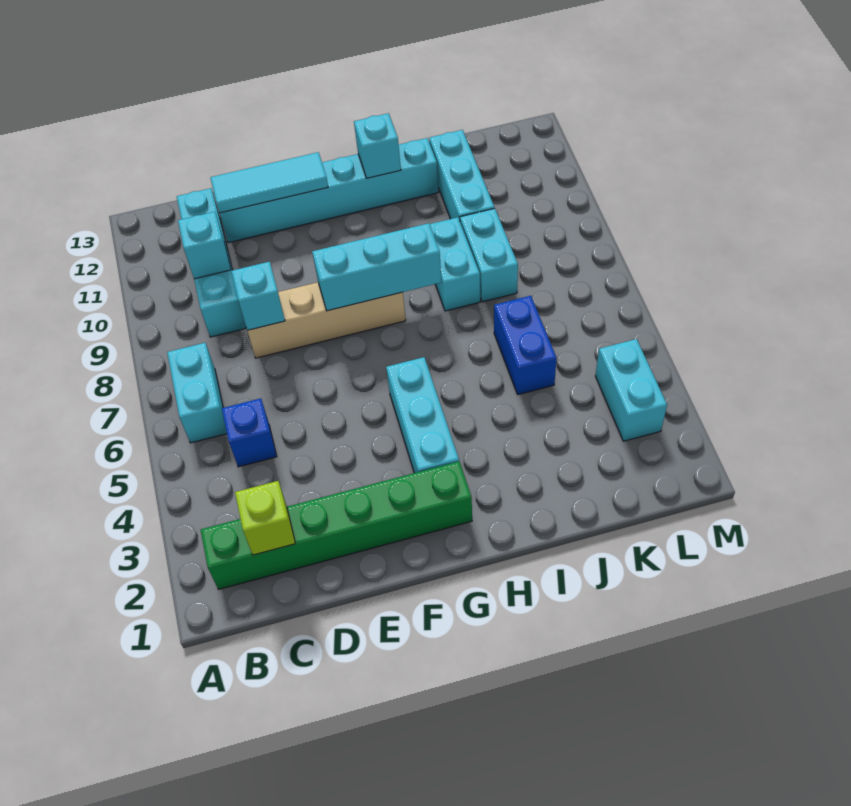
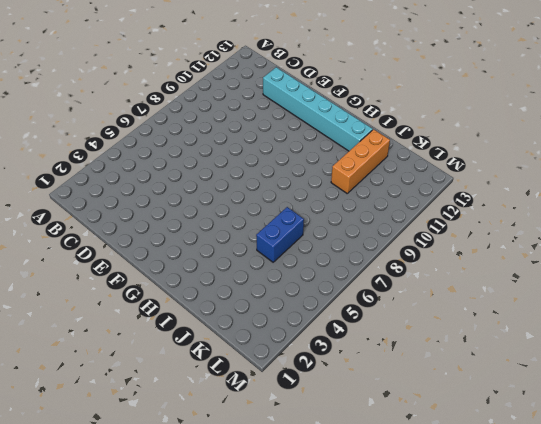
orange 1x3 brick [331,129,390,193] -> cyan 1x3 brick [429,130,494,220]
none -> green 1x6 brick [201,462,472,589]
none -> cyan 1x2 brick [167,343,227,443]
none -> blue 1x1 brick [222,398,277,467]

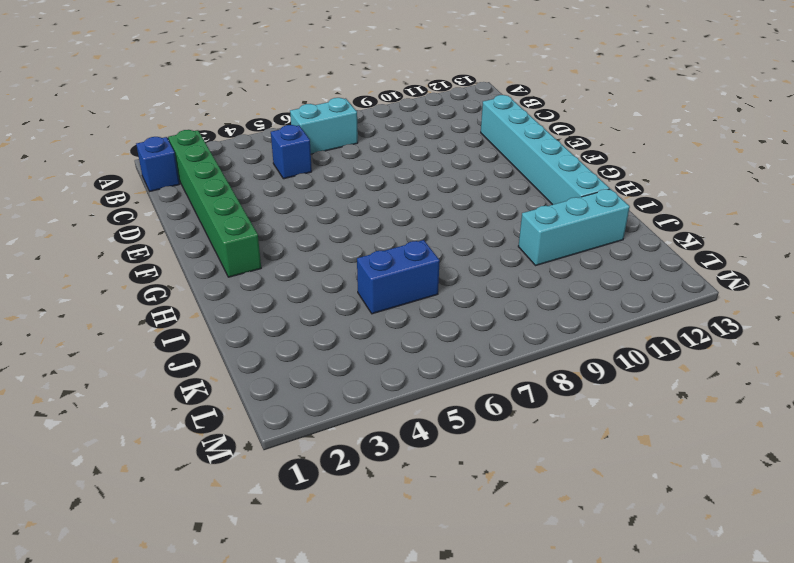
blue 1x1 brick [136,137,180,191] -> none
none -> cyan 1x4 brick [177,188,246,337]
none -> tan 1x4 brick [248,282,406,358]
none -> cyan 1x3 brick [386,357,459,473]

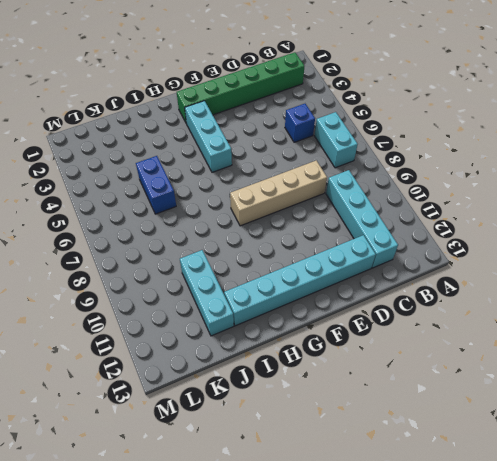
none -> cyan 1x2 brick [430,217,480,311]
none -> cyan 1x2 brick [460,208,518,302]
none -> cyan 1x2 brick [595,339,667,441]

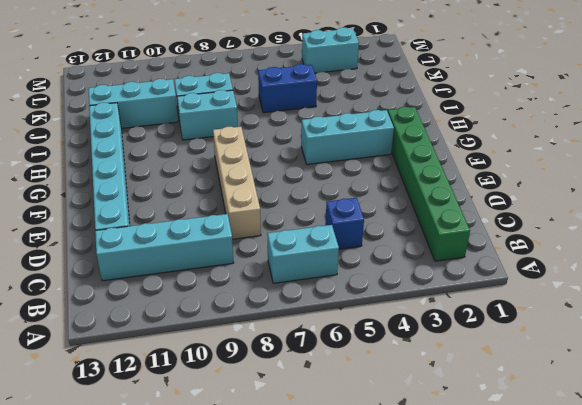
none -> lime 1x1 brick [235,481,295,555]
none -> cyan 1x1 brick [178,212,231,279]
none -> cyan 1x1 brick [231,262,285,331]

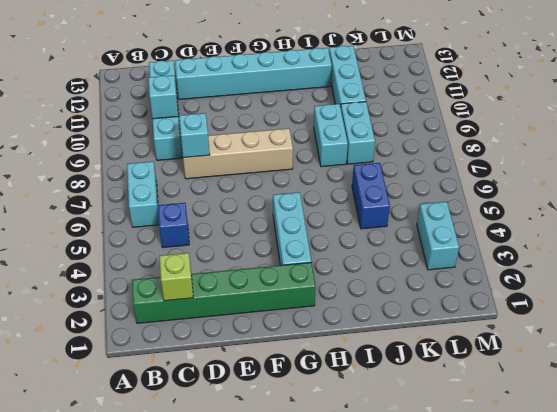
none -> cyan 1x3 tile [210,152,328,213]
none -> cyan 1x3 brick [312,223,441,311]
none -> cyan 1x1 brick [354,113,401,178]

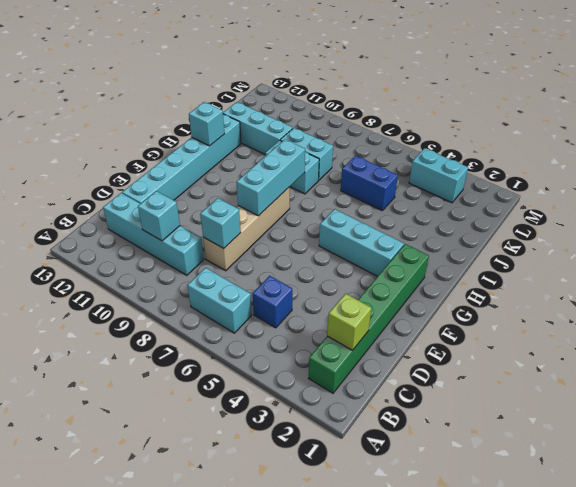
none -> cyan 1x3 tile [210,152,328,213]

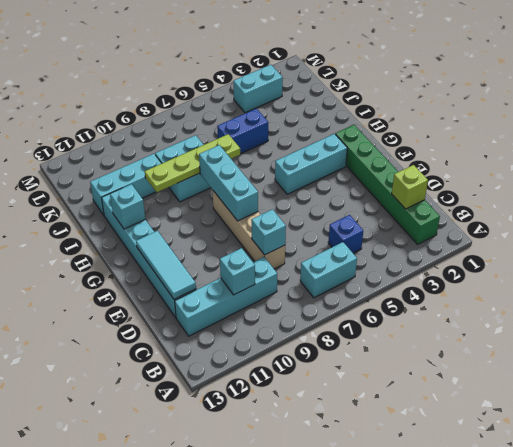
lime 1x4 plate [145,134,240,192] -> none

